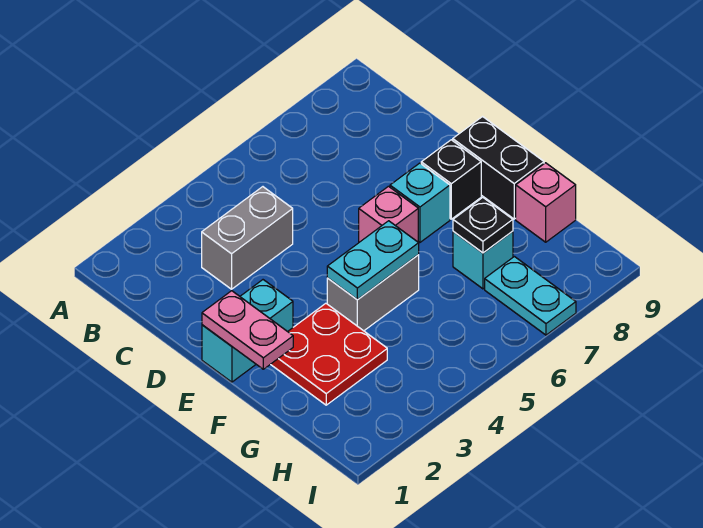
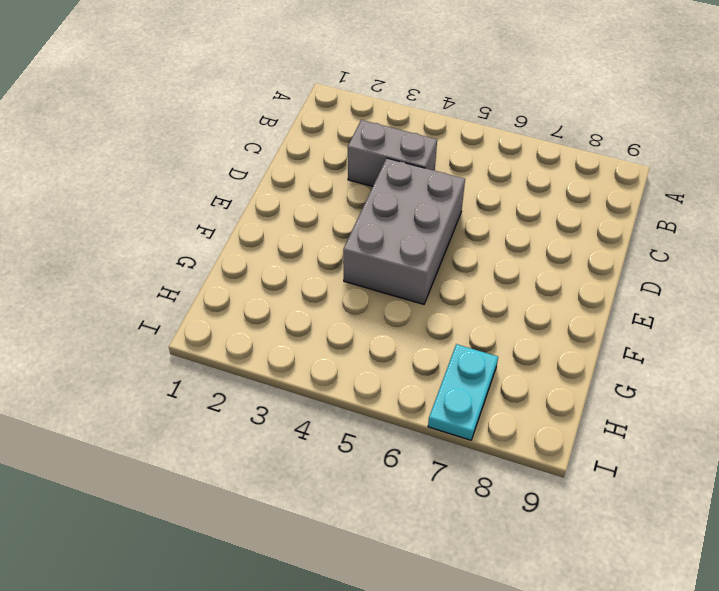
grey 2x3 brick [343,158,465,304] -> grey 1x2 brick [327,255,419,331]
none -> cyan 1x2 brick [202,280,293,382]
none -> pink 1x1 brick [359,186,418,242]
none -> cyan 1x1 brick [390,163,450,242]

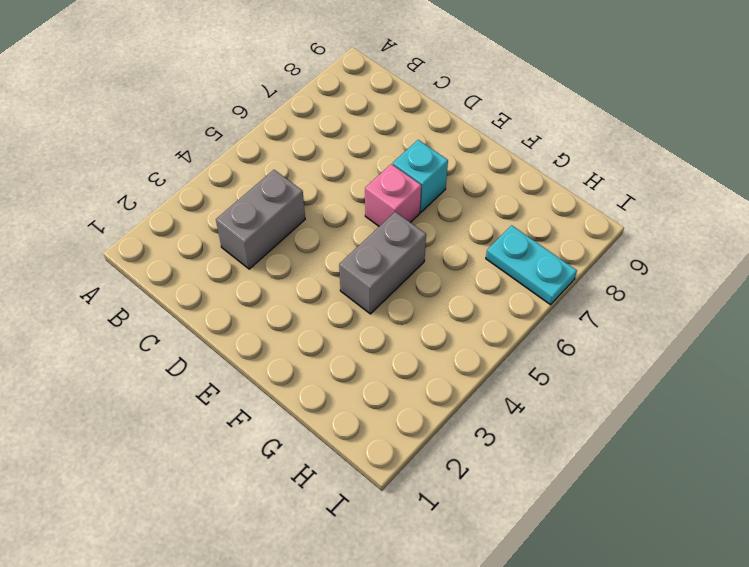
none -> cyan 1x2 brick [202,280,293,382]
none -> black 1x1 brick [421,140,481,219]
none -> black 1x2 brick [453,117,544,219]

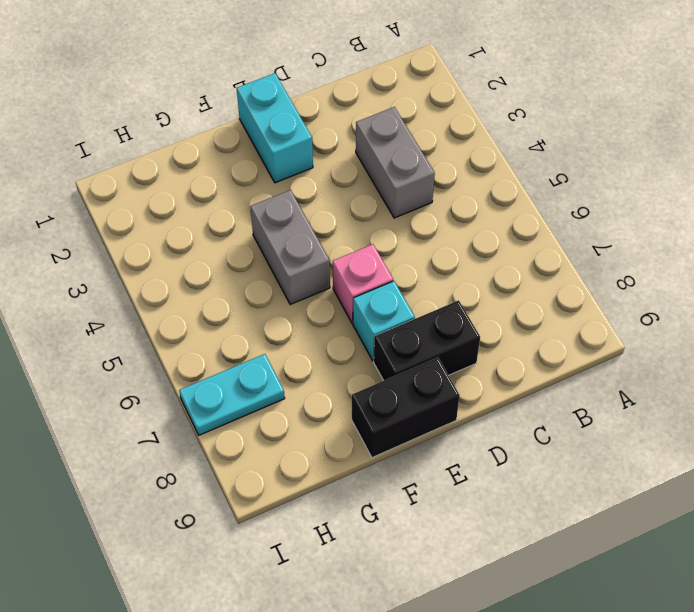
black 1x2 brick [374,300,480,381] -> black 1x1 brick [421,140,481,219]
none -> red 2x2 plate [271,303,387,405]
none -> cyan 1x1 brick [453,231,513,289]
none -> pink 1x1 brick [516,163,576,242]

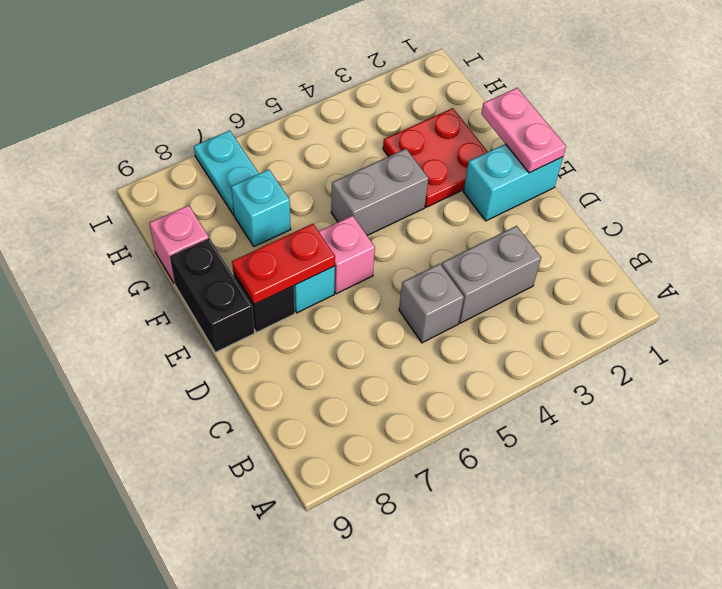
grey 1x1 brick [399,264,464,343] -> none
red 1x2 plate [232,224,335,305] -> none
none -> cyan 1x2 plate [327,221,419,300]
none -> black 1x1 plate [453,198,513,253]

